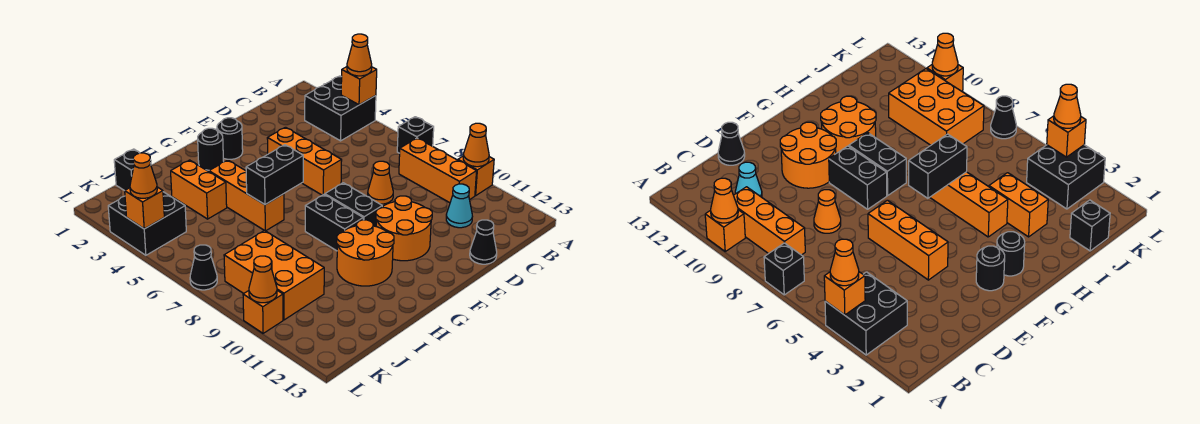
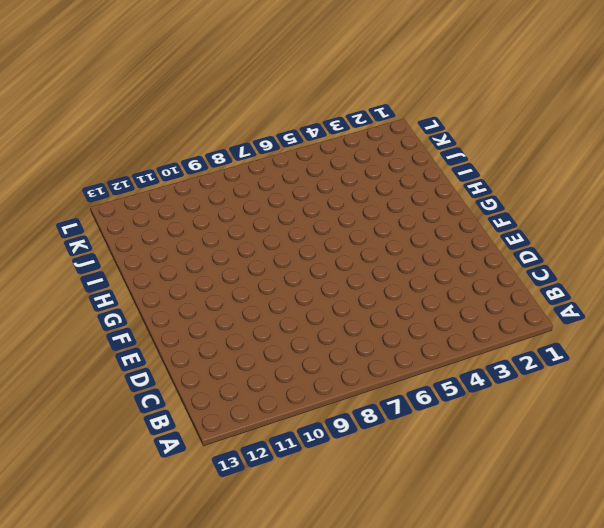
none -> black 2x2 brick [305,76,376,141]
none -> black 1x1 brick [397,117,434,153]
none -> orange 1x1 brick [458,156,494,196]

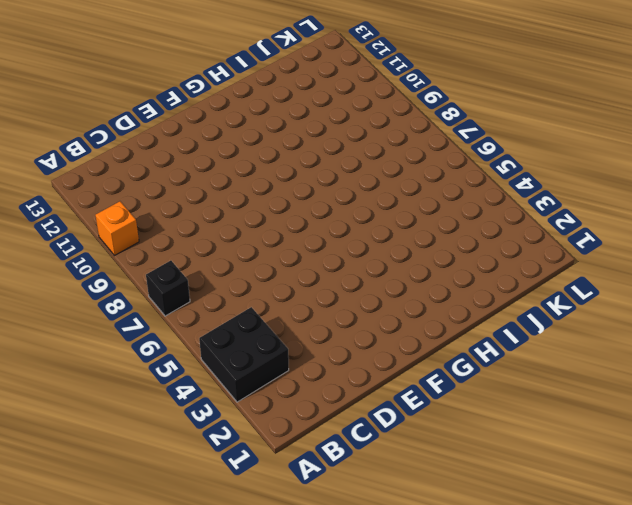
none -> orange 1x3 brick [399,138,477,203]
none -> cyan 1x1 cone [446,184,473,228]
none -> orange 1x1 cone [368,161,393,204]

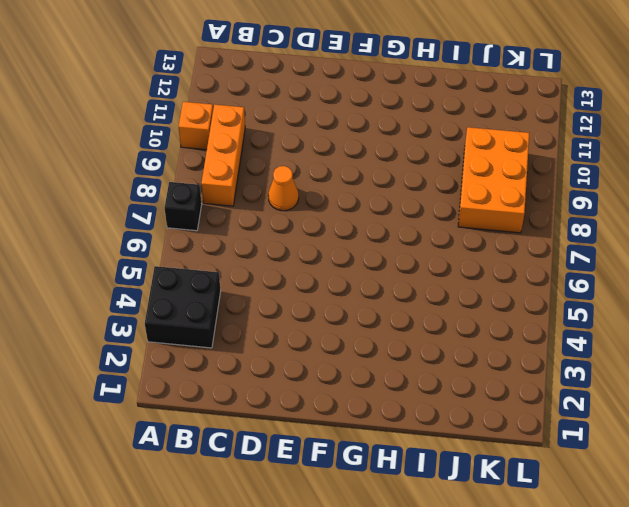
none -> cyan 1x1 cone [446,184,473,228]
none -> black 1x1 cone [470,220,497,264]
none -> orange 1x3 brick [267,127,342,195]

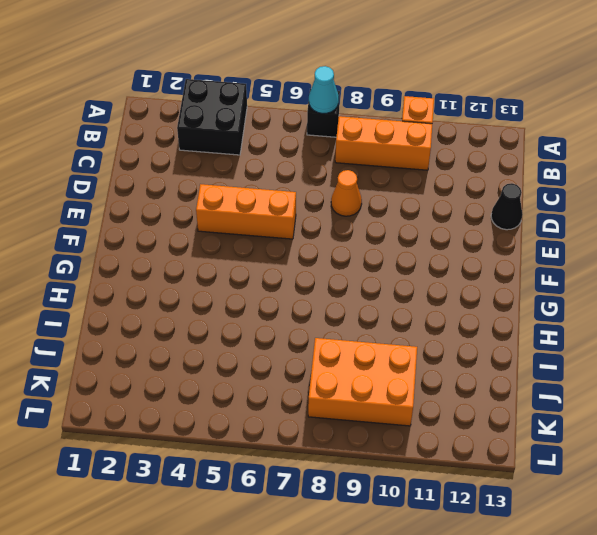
cyan 1x1 cone [309,66,339,114] -> cyan 1x1 cone moved to [446,184,473,228]
none -> orange 2x2 round brick [376,196,432,261]
none -> black 1x1 round brick [217,118,243,159]
none -> black 1x2 brick [325,183,382,226]

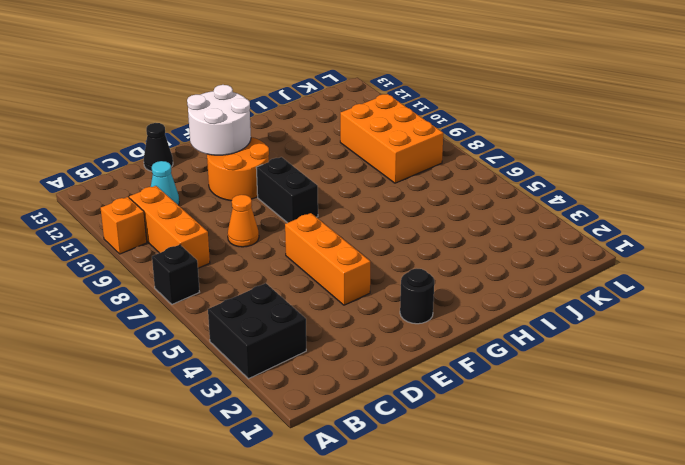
white 2x2 round brick [187,85,251,155] -> none
none -> black 1x1 round brick [198,128,224,170]
none -> black 1x2 brick [305,194,363,251]
none -> orange 2x2 round brick [337,220,394,286]

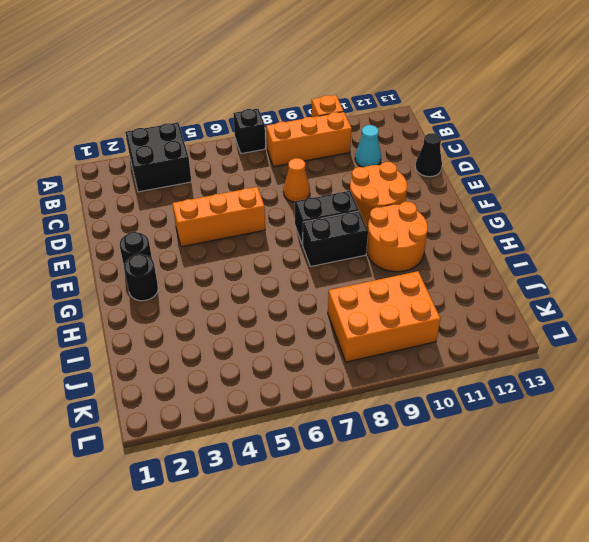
none -> orange 1x3 brick [209,160,284,231]
none -> orange 1x2 brick [171,160,227,219]
none -> black 1x1 brick [114,149,151,191]

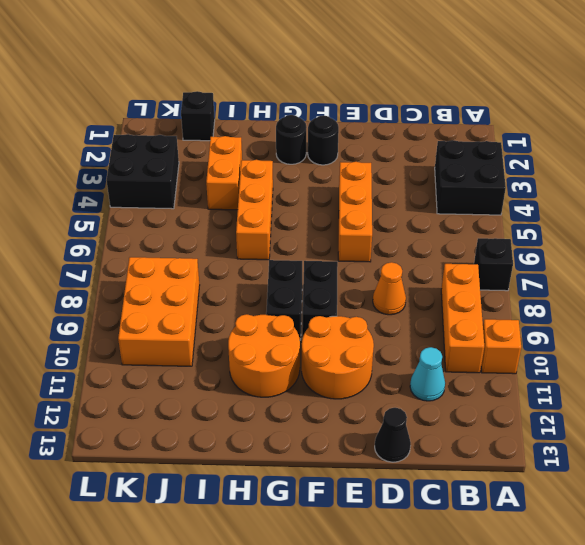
none -> black 1x1 cone [190,245,217,290]
none -> orange 1x1 brick [243,290,283,333]
none -> orange 1x1 brick [341,67,377,105]

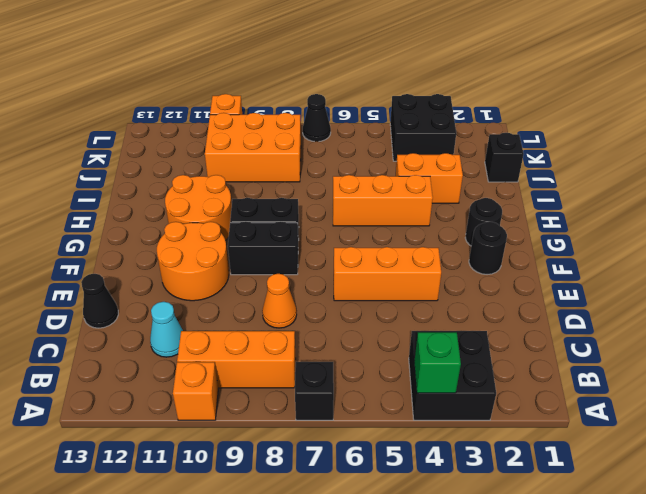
green 1x1 brick [414,332,461,393] -> orange 1x1 brick [341,67,377,105]
none -> orange 1x1 cone [463,123,489,167]
none -> black 1x2 brick [246,145,303,205]
none -> orange 1x1 brick [125,187,164,229]

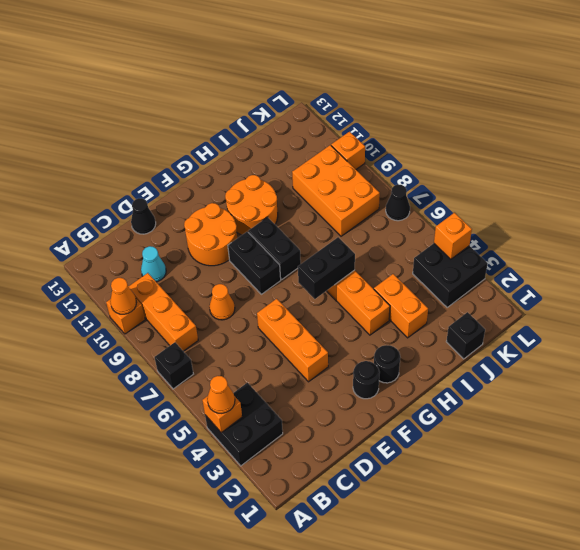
none -> orange 1x1 cone [249,256,277,303]
none -> orange 1x1 cone [130,153,157,198]

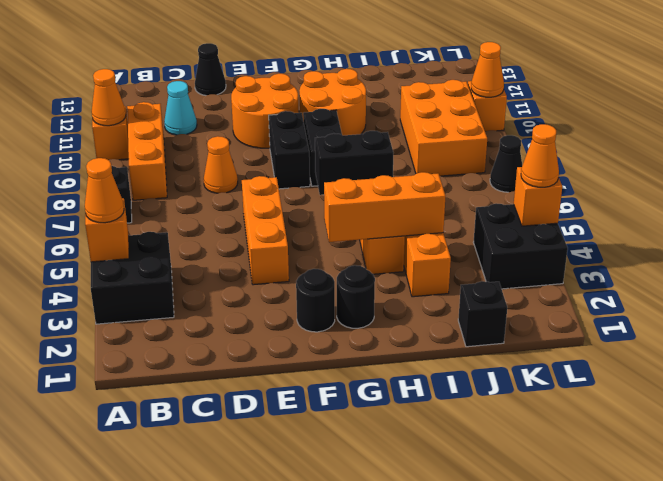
orange 1x3 brick [324,172,445,242] -> none

